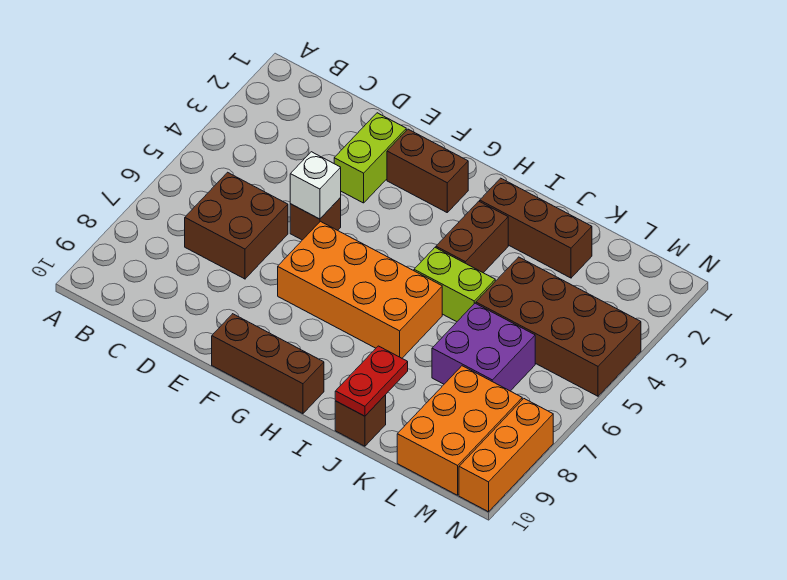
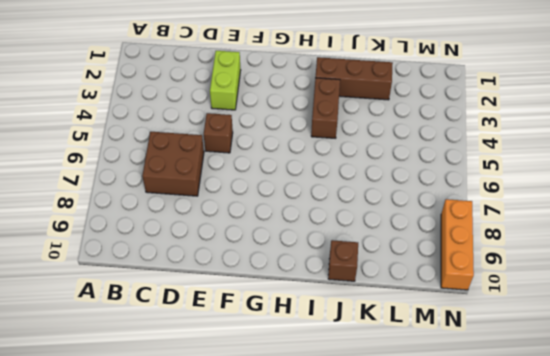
none -> brown 1x2 brick [387,129,468,212]
none -> orange 2x4 brick [278,221,442,358]
none -> brown 1x3 brick [212,314,324,414]

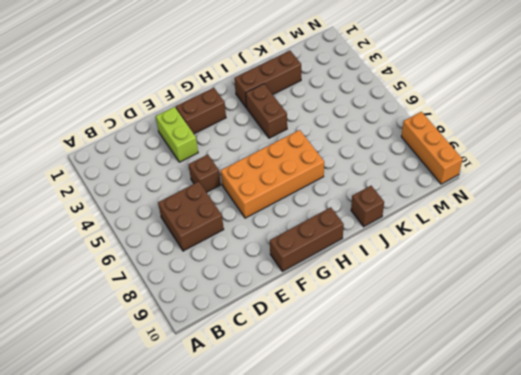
none -> lime 1x2 brick [414,248,495,322]
none -> brown 2x4 brick [476,257,641,396]
none -> purple 2x2 brick [432,303,535,391]

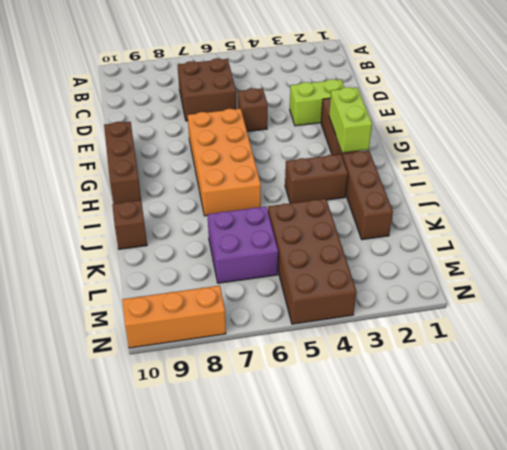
lime 1x2 brick [329,87,372,153] -> lime 1x2 brick moved to [414,248,495,322]
none -> orange 2x3 brick [397,366,522,495]
none -> white 1x1 brick [290,152,341,219]
none -> red 1x2 plate [335,346,408,416]

